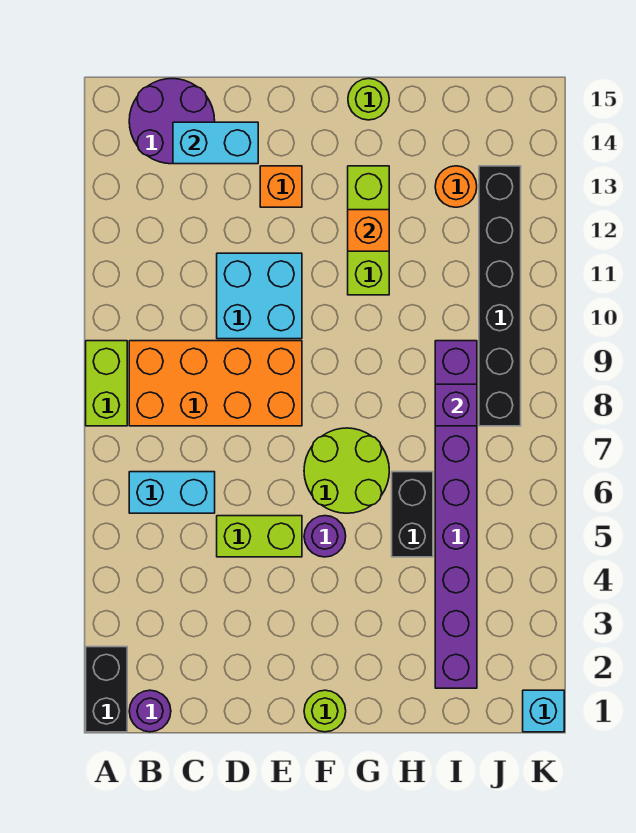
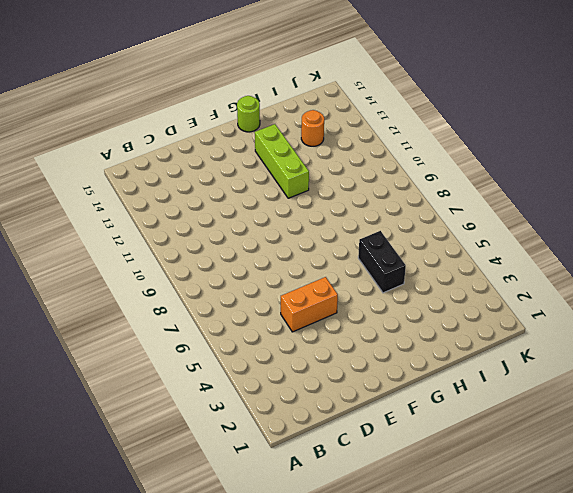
orange 1x2 brick [281,277,338,332] -> lime 1x2 brick [217,516,302,557]
none -> black 1x2 brick [86,647,127,732]
none -> lime 1x2 brick [86,341,127,426]
none -> purple 1x1 round brick [129,690,171,732]

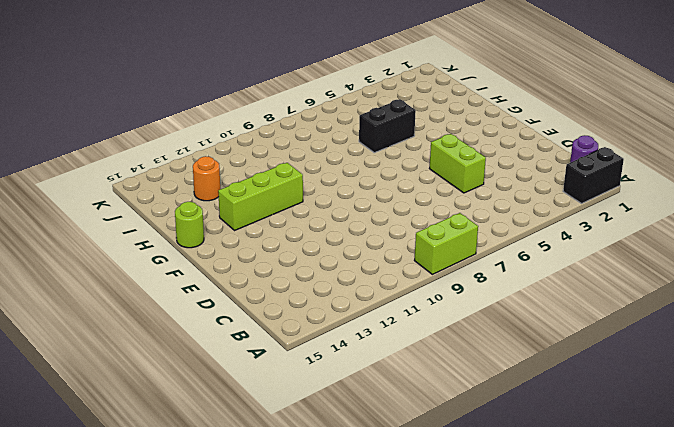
none -> cyan 1x2 brick [129,472,215,513]
none -> orange 2x4 brick [129,341,302,426]
none -> purple 2x2 round brick [129,79,215,164]

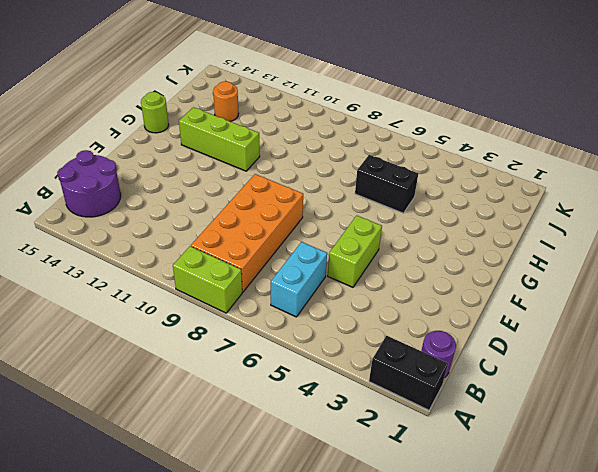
none -> cyan 2x2 brick [217,253,302,339]
none -> orange 1x1 brick [260,166,302,207]
none -> lime 1x1 round brick [304,690,346,732]

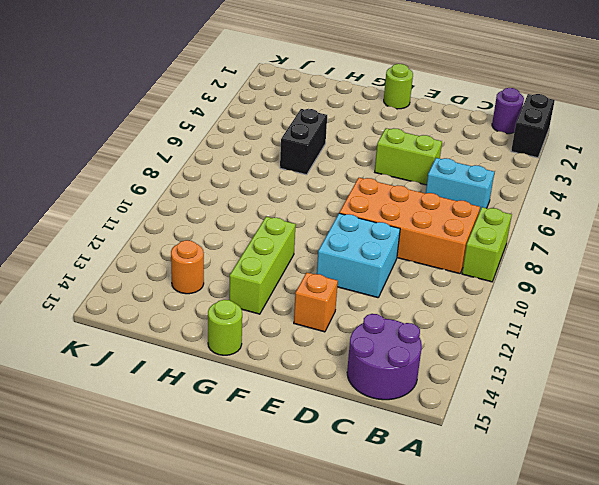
none -> purple 1x1 round brick [304,516,346,557]
none -> lime 2x2 round brick [304,428,389,513]
none -> purple 1x8 brick [435,341,477,688]

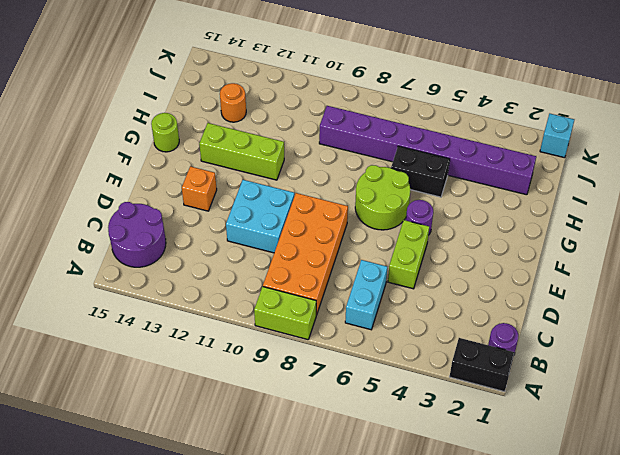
none -> lime 1x1 round brick [304,690,346,732]
none -> black 1x6 brick [479,166,521,426]
none -> cyan 1x2 brick [173,122,258,164]

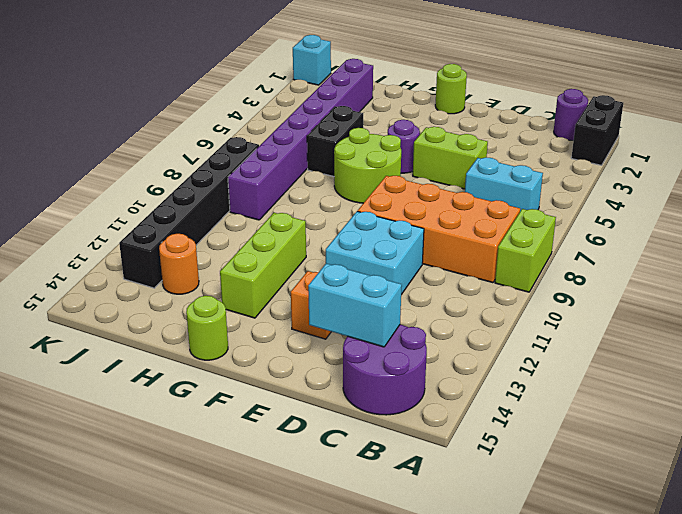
none -> orange 1x1 brick [348,210,389,251]
none -> purple 1x1 brick [435,384,477,426]

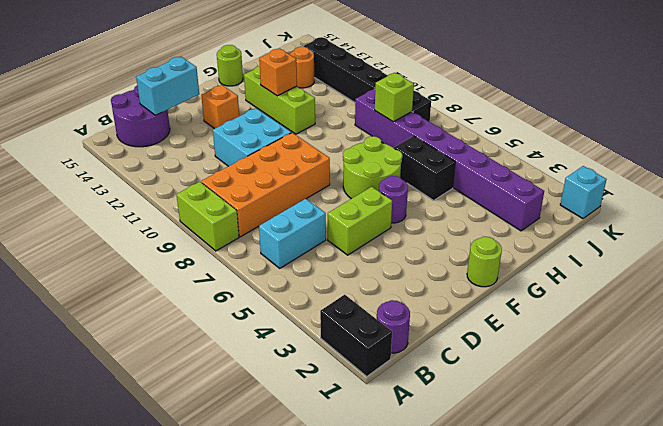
lime 1x1 brick [375,73,414,122] -> purple 1x1 brick [435,384,477,426]

